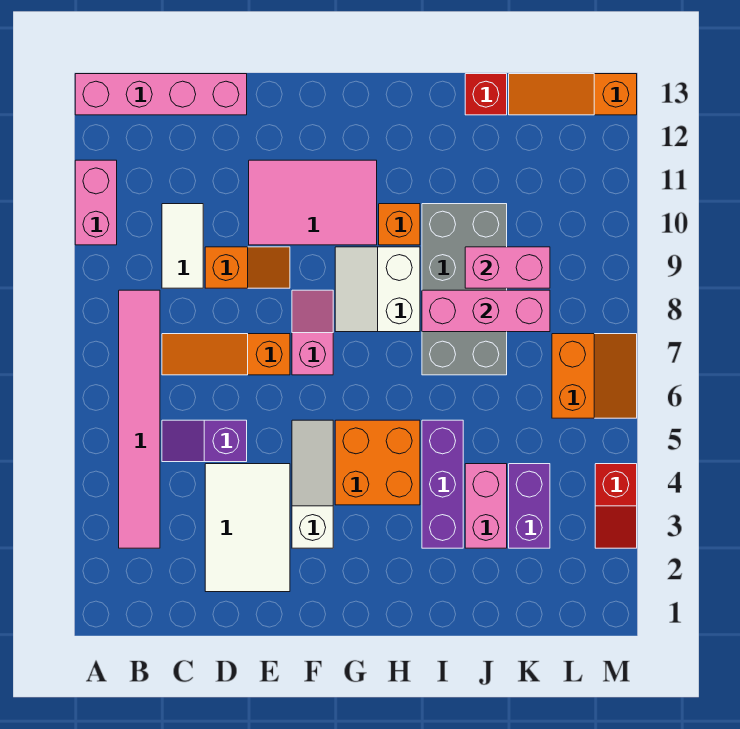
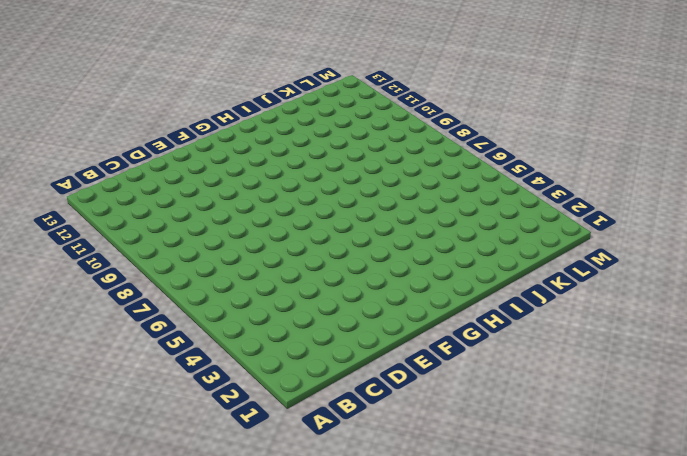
none -> pink 1x2 brick [75,160,117,245]
none -> pink 1x4 brick [75,74,247,115]
none -> pink 1x6 tile [119,290,160,548]

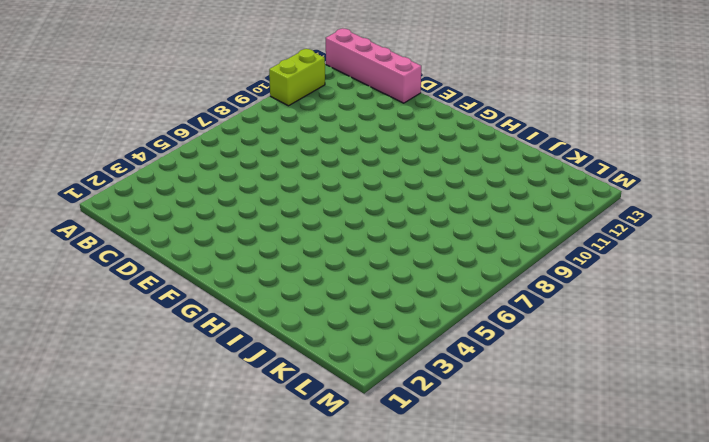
lime 1x2 brick [269,49,325,106] -> pink 1x2 brick [75,160,117,245]
none -> pink 1x6 tile [119,290,160,548]
none -> purple 1x2 slope [162,420,247,462]
none -> orange 1x3 slope [162,334,290,375]

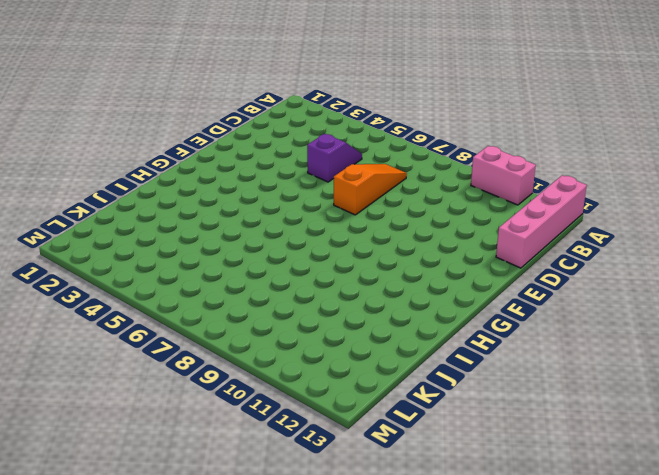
none -> pink 1x6 tile [119,290,160,548]
none -> white 1x2 tile [162,204,203,288]
none -> white 2x3 tile [205,464,290,592]

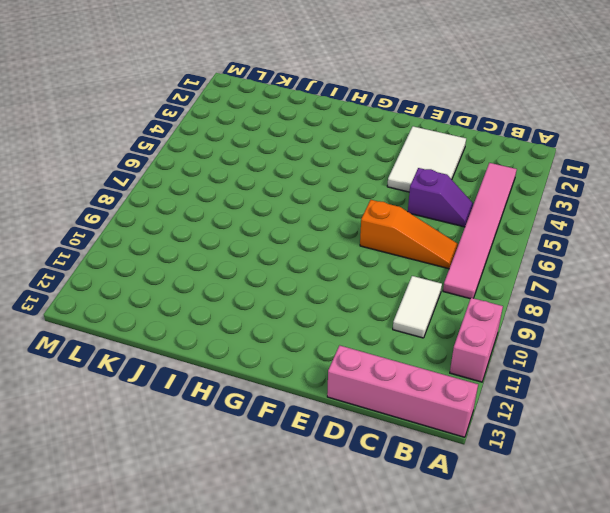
none -> orange 1x2 slope [205,247,290,288]
none -> pink 2x3 tile [249,160,377,245]
none -> white 1x3 slope [292,420,333,548]

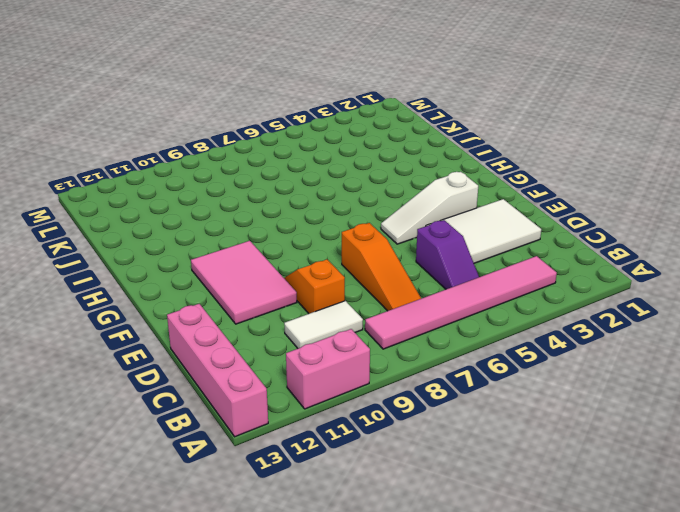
none -> pink 1x2 slope [292,290,333,375]
none -> orange 2x2 brick [335,420,420,505]
none -> white 2x2 slope [335,247,420,332]

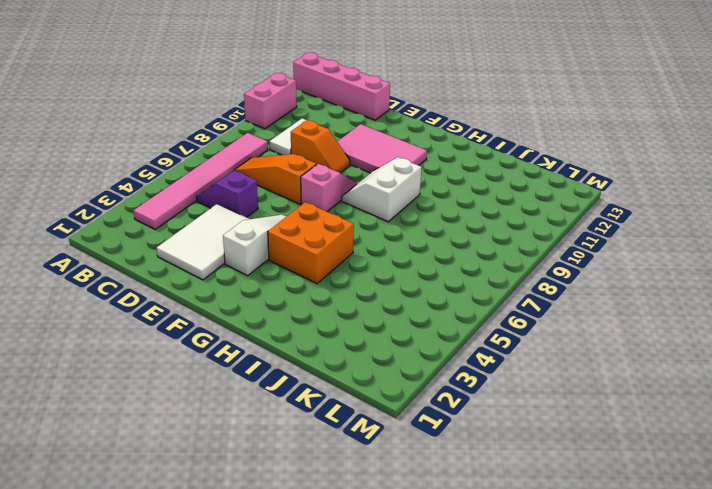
none -> orange 1x1 brick [379,204,420,245]
none -> purple 1x3 brick [422,420,463,548]
none -> grey 2x4 brick [422,204,507,375]

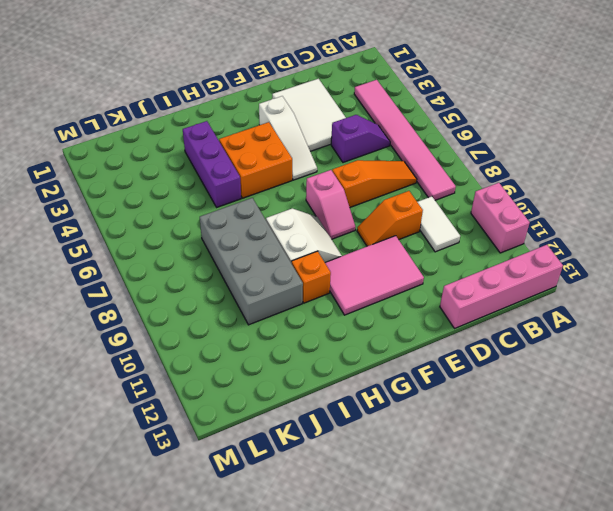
none -> pink 1x2 brick [465,464,507,548]
none -> red 1x1 brick [465,74,507,115]
none -> purple 1x2 brick [509,464,550,548]

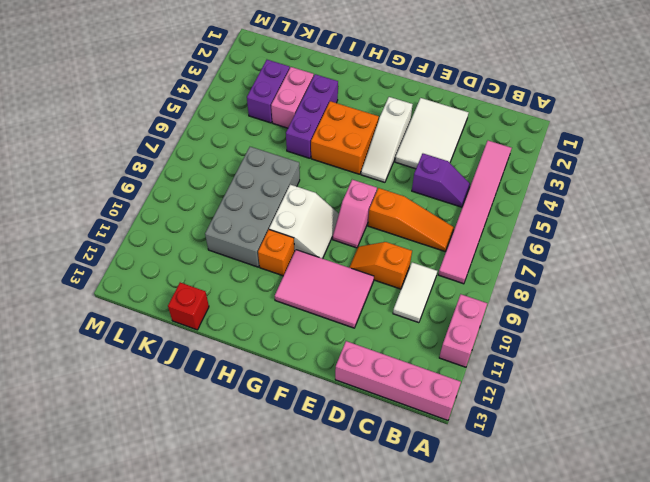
none -> orange 1x3 slope [509,74,637,115]
none -> orange 2x2 slope [552,334,637,418]
none -> red 1x2 slope [595,464,637,548]

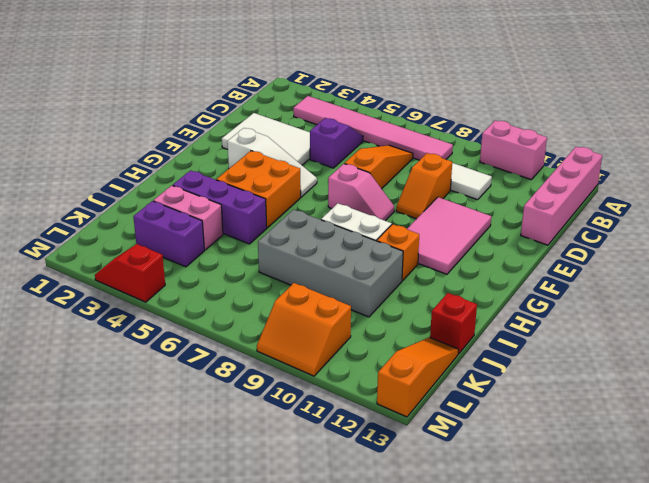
orange 2x2 slope [257,283,351,376] -> orange 2x2 slope moved to [552,334,637,418]
none -> pink 1x3 brick [422,290,550,332]
none -> pink 1x2 brick [465,247,550,288]

